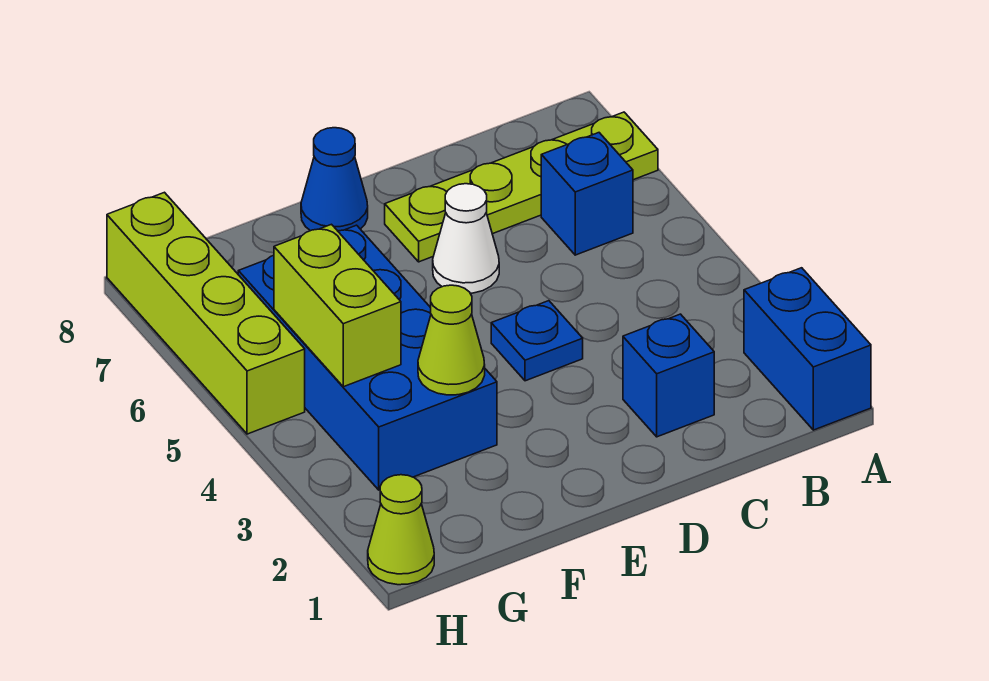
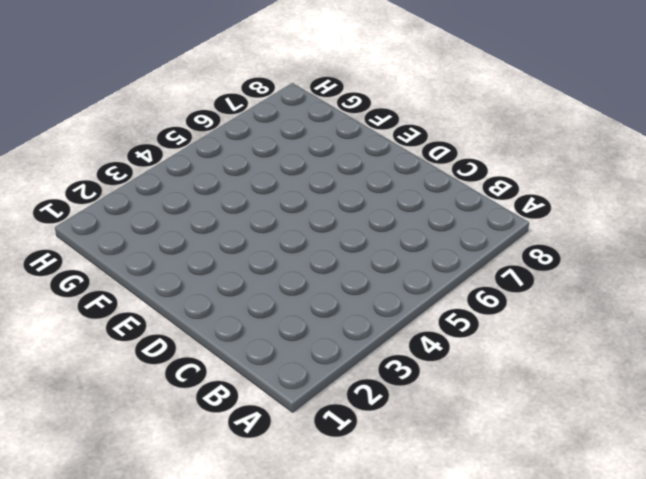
none -> blue 1x2 brick [744,268,871,430]
none -> lime 1x4 plate [385,112,658,262]
none -> blue 1x1 brick [541,133,633,255]

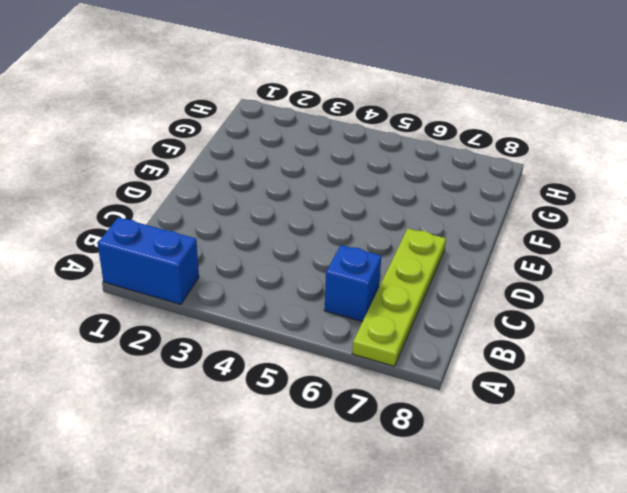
none -> blue 1x1 brick [623,314,714,437]
none -> blue 1x1 plate [491,301,583,381]
none -> white 1x1 cone [433,184,499,293]

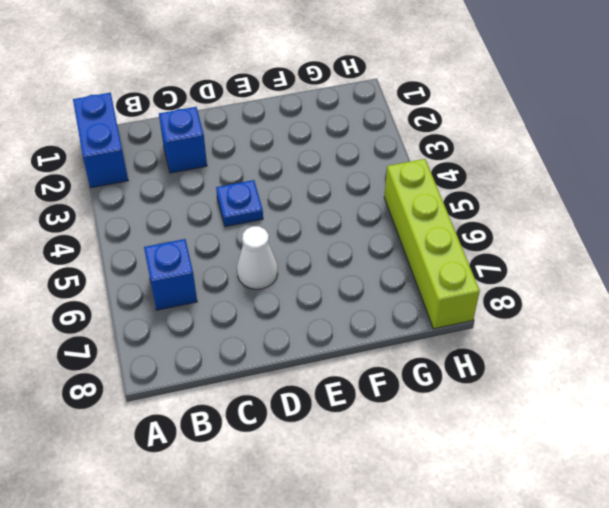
none -> lime 1x4 plate [385,112,658,262]
none -> blue 1x1 cone [301,128,368,231]
none -> blue 2x4 brick [238,225,497,490]

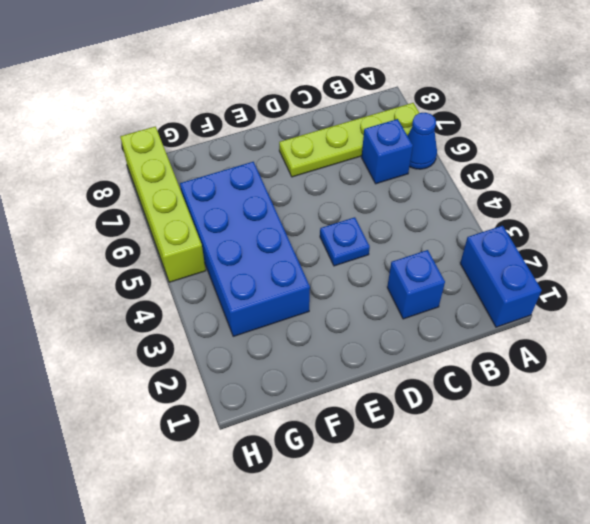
blue 1x1 cone [408,113,437,169] -> blue 1x1 cone moved to [301,128,368,231]
none -> white 1x1 cone [433,184,499,293]
none -> lime 1x1 cone [368,475,434,585]
none -> lime 1x1 cone [418,285,485,395]

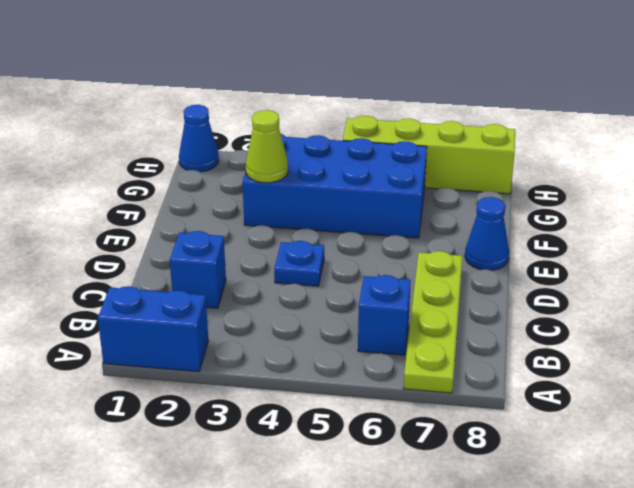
blue 1x1 cone [179,105,219,172] -> lime 1x1 cone [368,475,434,585]
none -> white 1x1 cone [433,184,499,293]
none -> lime 1x2 brick [274,224,401,387]

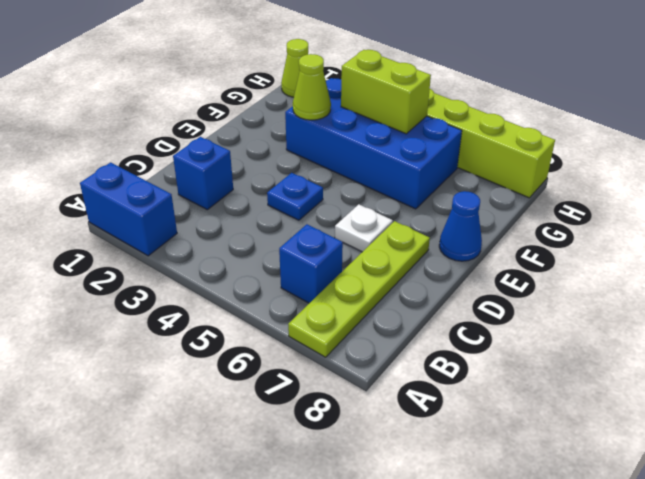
white 1x1 plate [335,204,393,252] -> white 1x1 cone [433,184,499,293]

